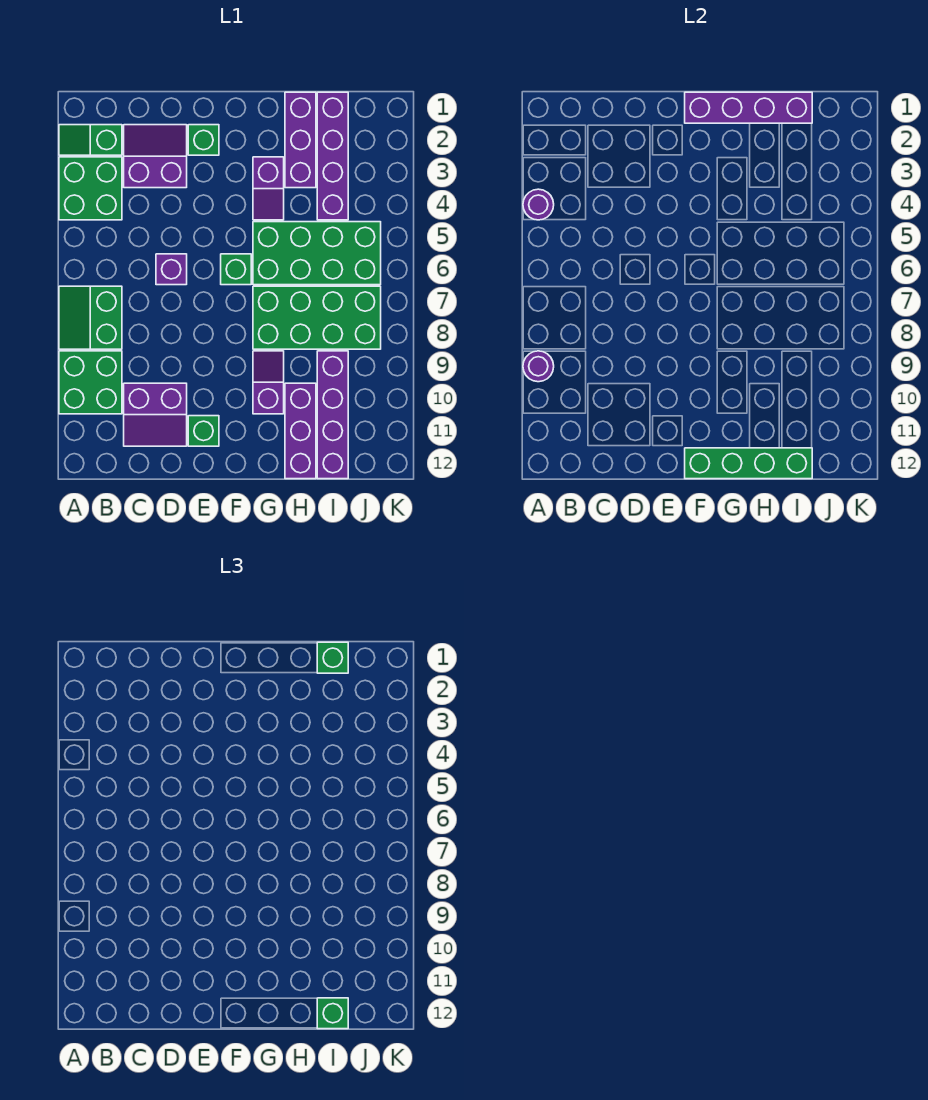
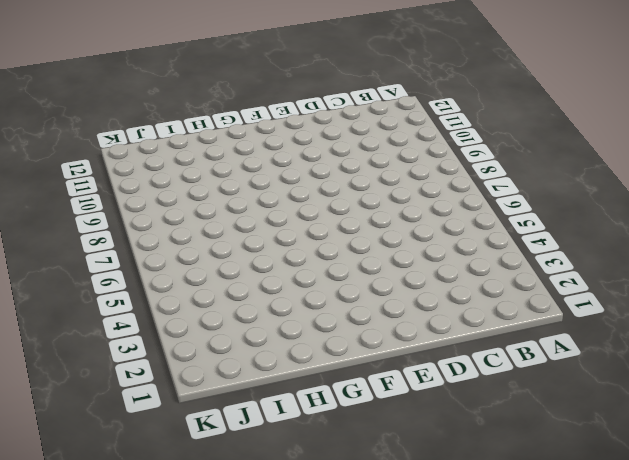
none -> green 1x2 slope [59,125,122,155]
none -> green 2x2 brick [59,157,122,220]
none -> green 2x2 slope [59,286,122,349]

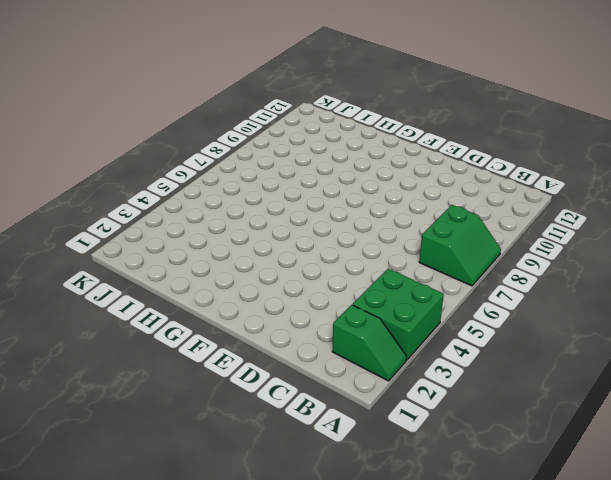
none -> green 2x2 brick [59,351,122,414]
none -> purple 2x2 slope [124,125,187,188]
none -> purple 2x2 slope [124,383,187,446]

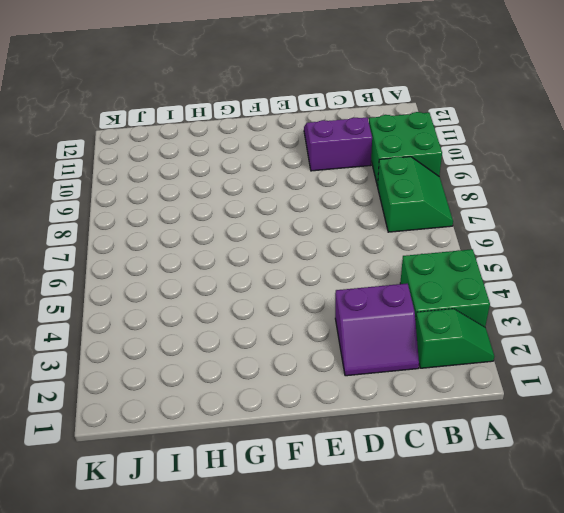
none -> purple 1x1 brick [156,254,187,285]
none -> green 1x1 brick [188,125,219,155]
none -> green 1x1 brick [188,416,219,446]

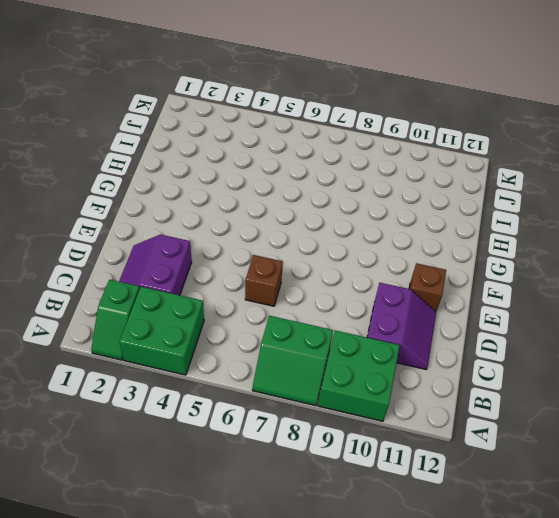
brown 1x1 brick [245,255,283,306] -> purple 1x1 brick [156,254,187,285]
brown 1x1 brick [409,263,446,312] -> green 1x1 brick [188,416,219,446]
none -> green 1x1 brick [188,125,219,155]
none -> green 1x1 brick [221,254,251,285]
none -> purple 1x2 slope [253,157,284,220]

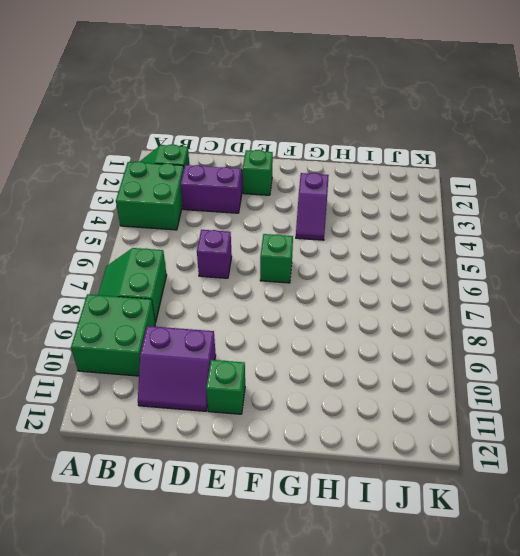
none -> green 2x4 brick [253,222,381,285]
none -> green 2x4 brick [253,286,381,349]
none -> purple 1x2 slope [253,351,284,414]

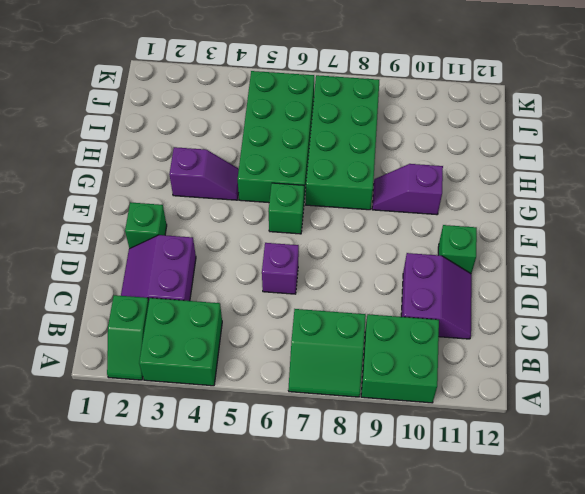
none -> purple 1x3 brick [285,92,316,188]
none -> purple 1x3 brick [285,383,316,479]
none -> purple 1x4 brick [317,92,348,220]

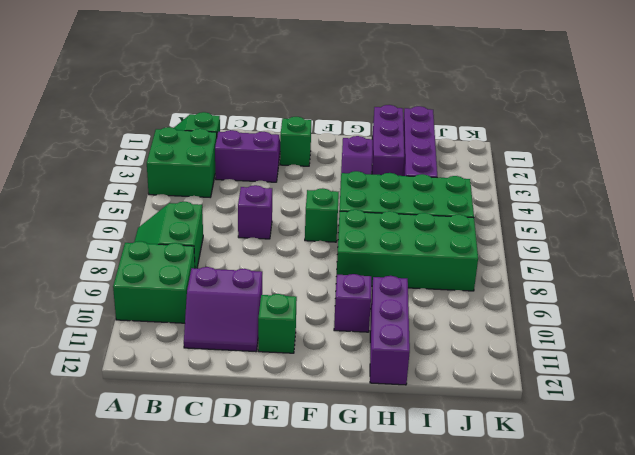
none -> purple 1x4 brick [317,351,348,479]
none -> purple 1x1 round brick [523,189,554,220]
none -> purple 1x1 round brick [523,351,554,382]

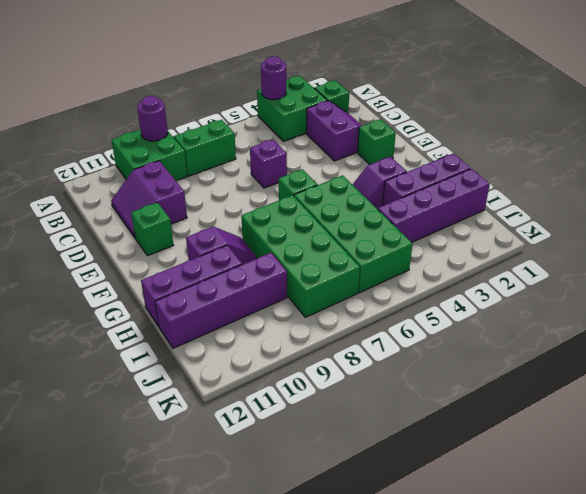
none -> purple 1x4 brick [685,92,812,123]
none -> green 1x4 brick [685,448,812,479]
none -> green 1x1 brick [317,642,348,673]

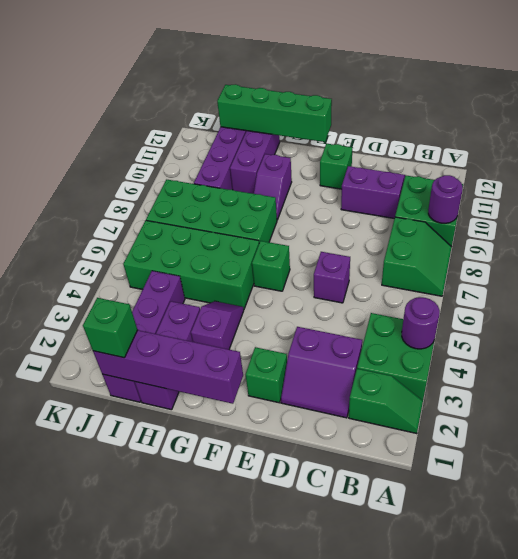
none -> green 1x1 brick [317,998,348,1029]

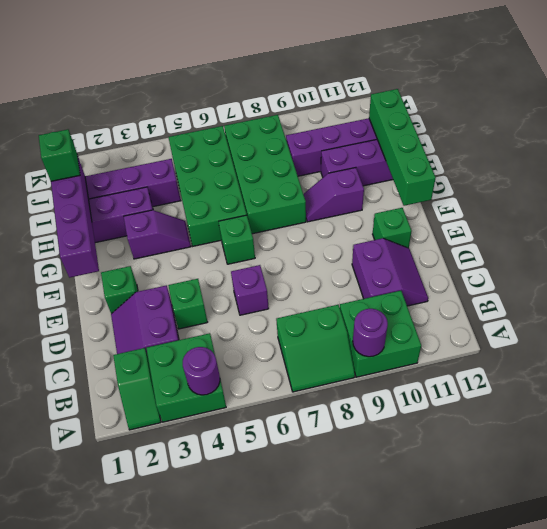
green 1x1 brick [168,279,207,329] -> green 1x1 brick moved to [317,998,348,1029]

